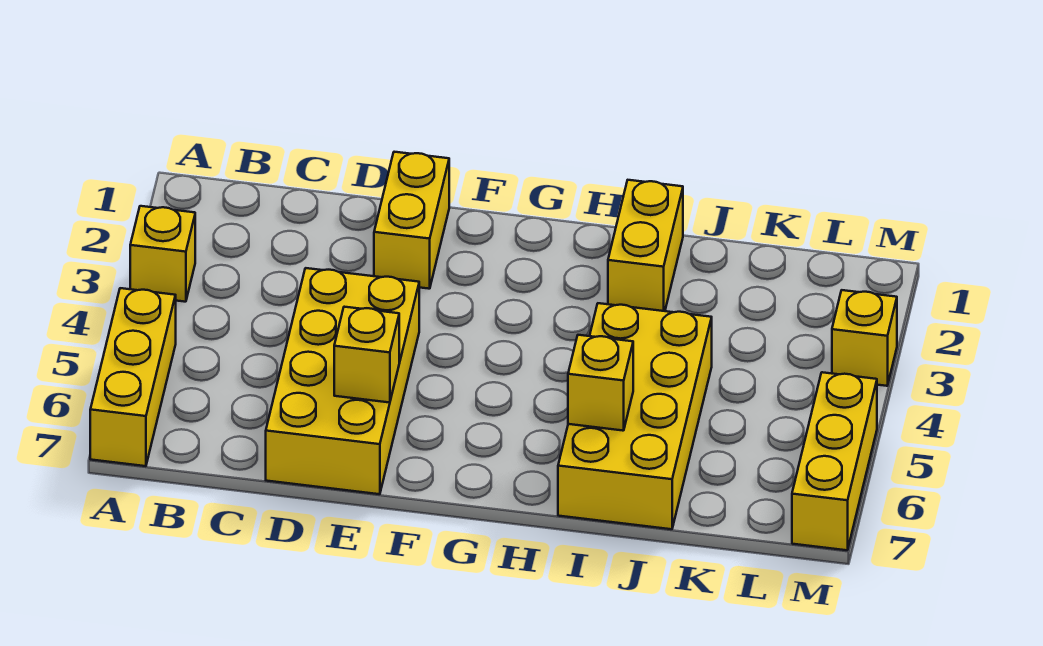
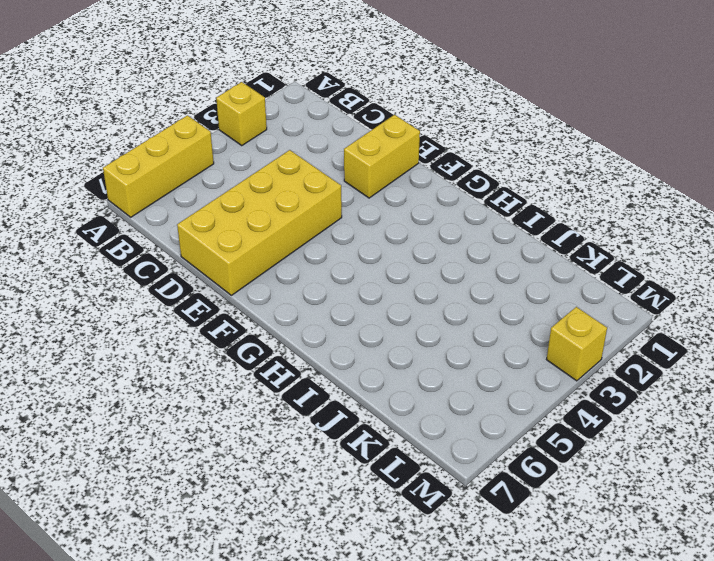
none -> yellow 1x2 brick [608,180,683,311]
none -> yellow 2x4 brick [558,303,712,529]

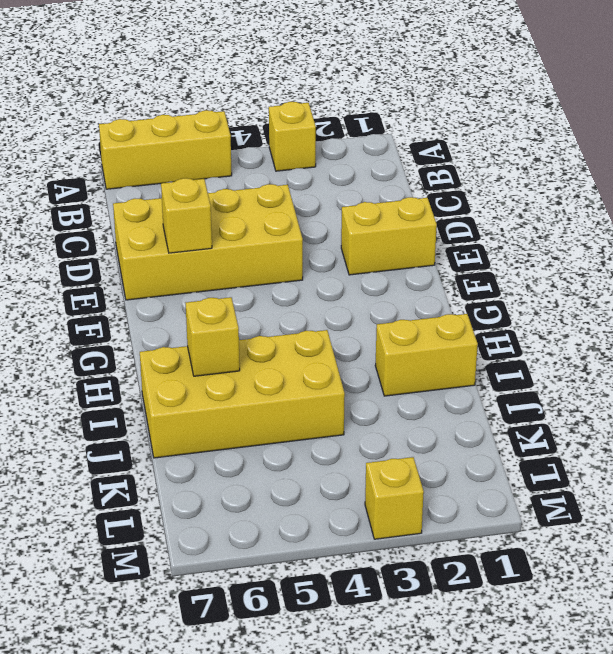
none -> yellow 1x3 brick [792,372,877,550]

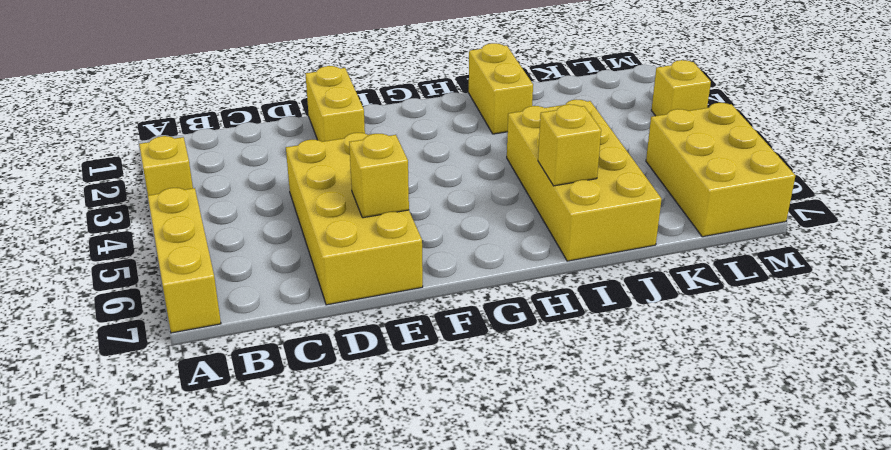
yellow 2x3 brick [646,103,796,237] -> yellow 1x3 brick [792,372,877,550]

